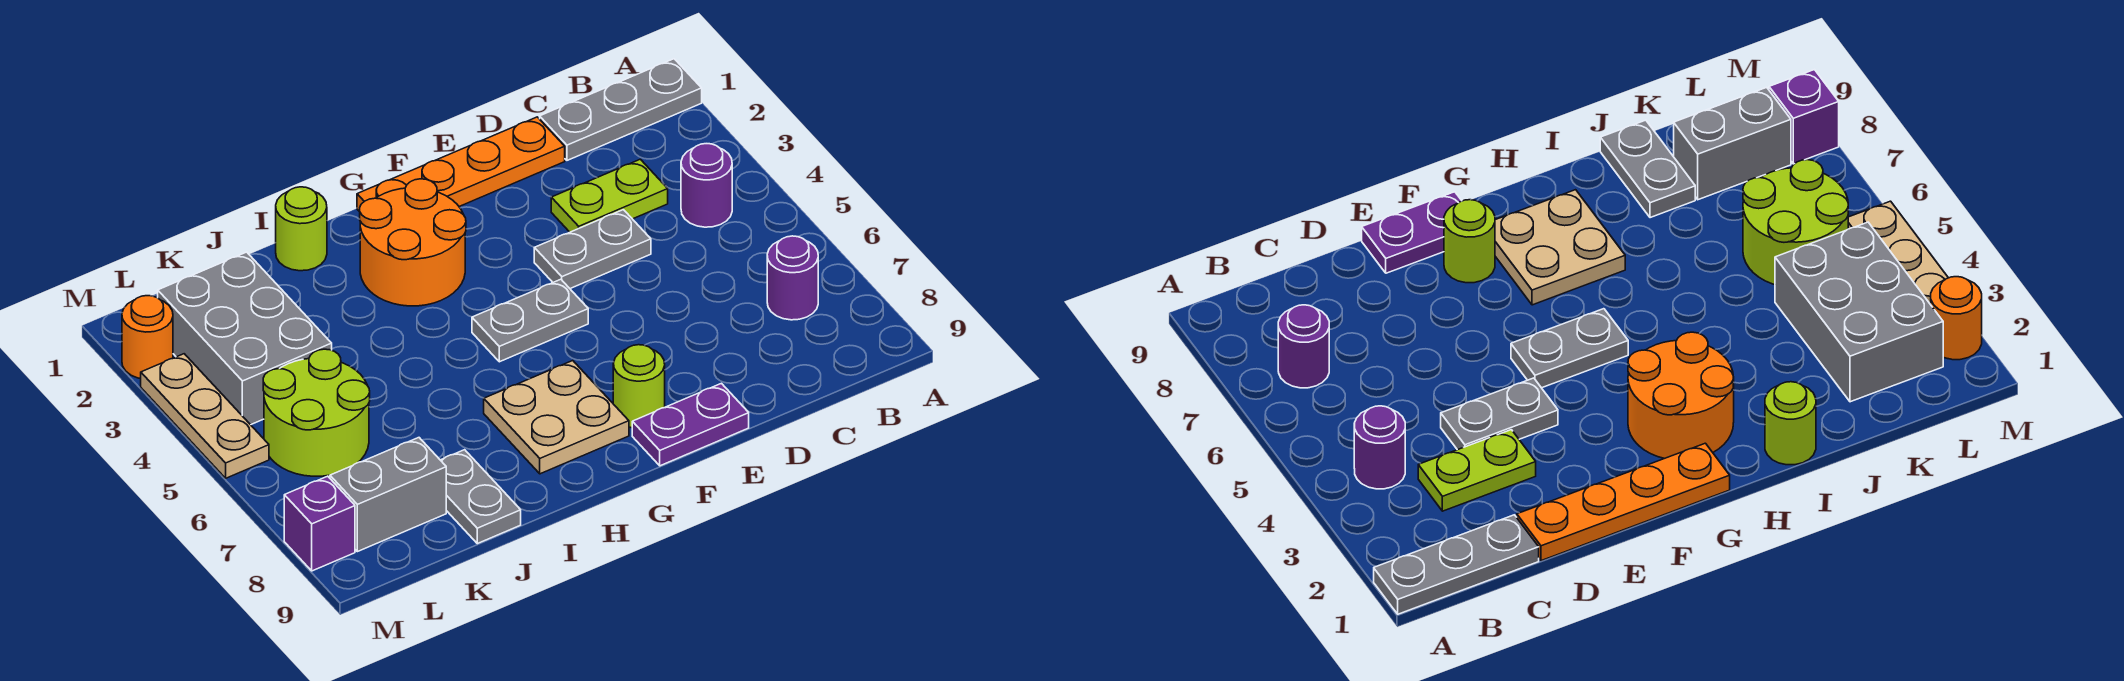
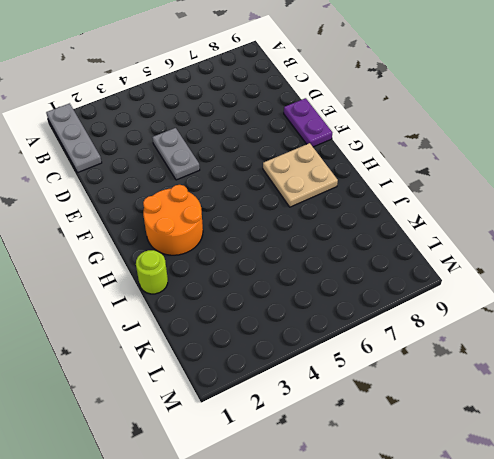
none -> purple 1x1 round brick [681,144,732,227]
none -> purple 1x1 round brick [767,236,818,320]
none -> lime 1x2 plate [551,159,668,232]

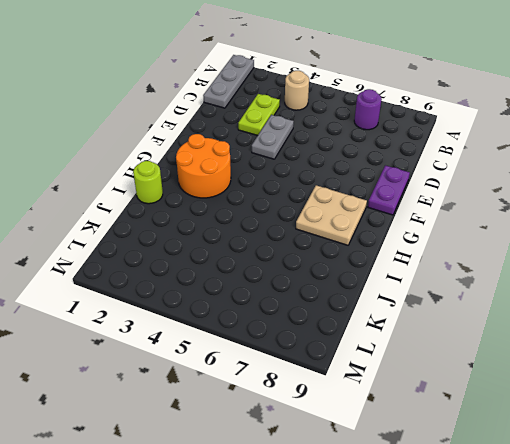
tan 1x1 round brick [285,71,309,110] -> purple 1x1 round brick [681,144,732,227]
none -> orange 1x4 plate [357,117,565,212]
none -> grey 1x2 plate [472,279,588,362]
none -> lime 1x1 round brick [613,345,665,428]

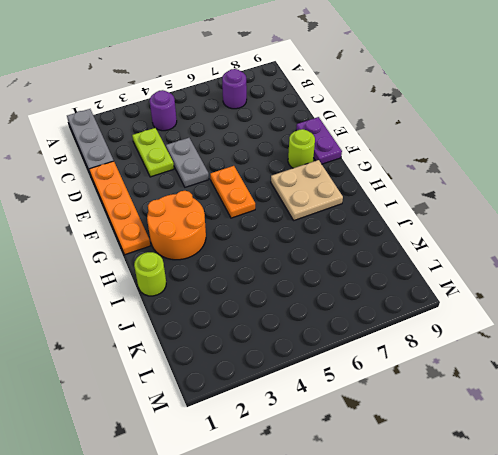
orange 1x2 plate [210,166,255,218] -> grey 1x2 plate [472,279,588,362]
none -> grey 1x2 plate [441,450,521,544]
none -> grey 2x3 brick [158,252,332,425]
none -> lime 2x2 round brick [263,349,370,476]

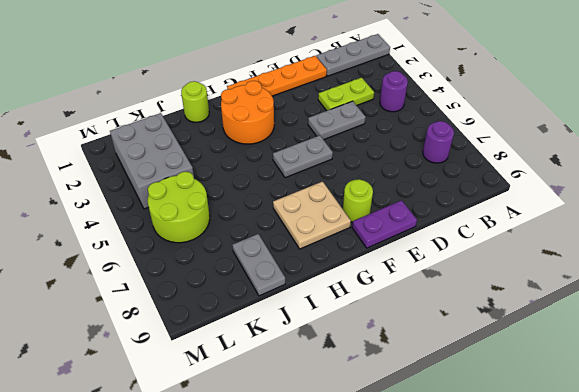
none -> grey 1x2 brick [330,438,446,552]
none -> orange 1x1 round brick [122,296,173,379]
none -> tan 1x3 plate [141,354,269,478]

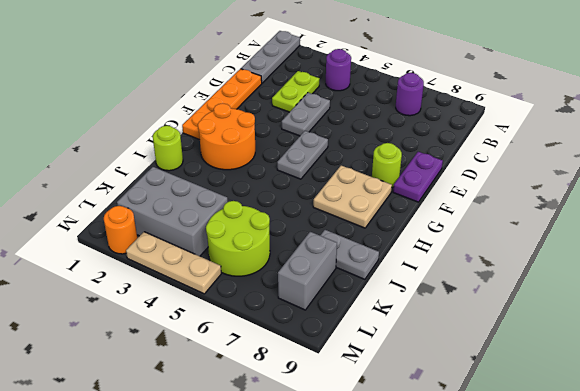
none -> purple 1x1 brick [284,476,355,571]

